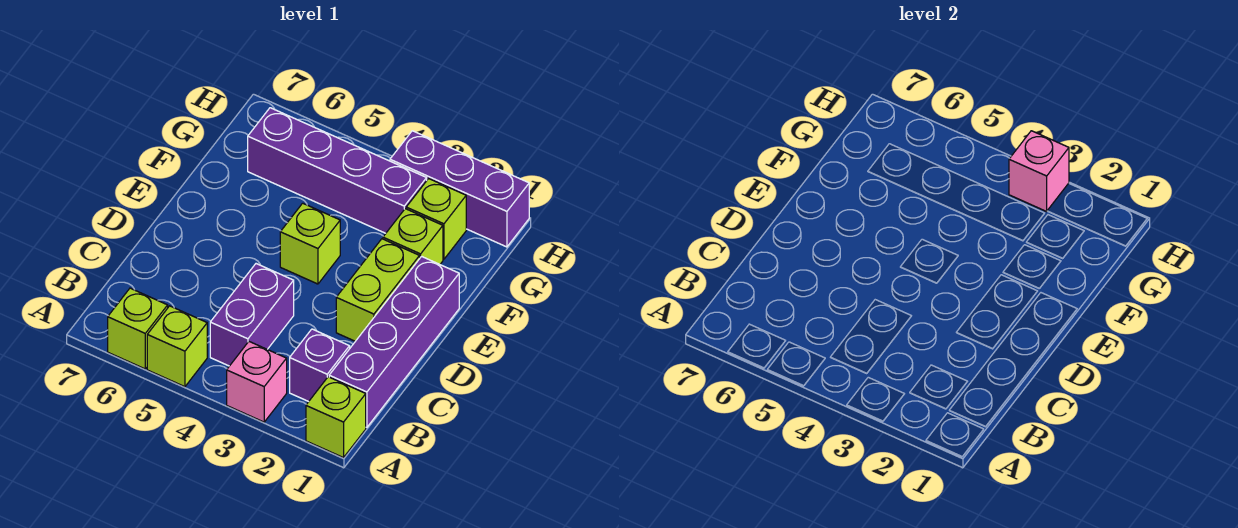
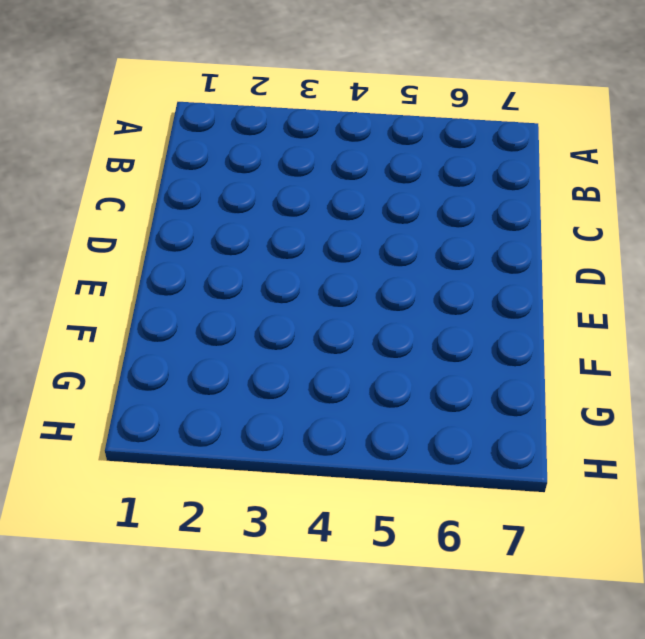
none -> lime 1x1 brick [306,377,366,458]
none -> pink 1x1 brick [227,342,287,422]
none -> lime 1x1 brick [147,306,207,387]

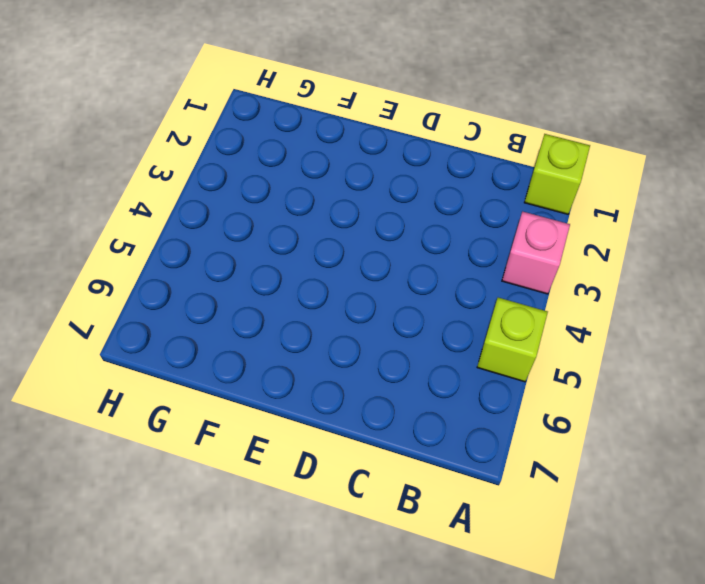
none -> lime 1x1 brick [108,288,168,369]
none -> purple 1x4 brick [329,256,459,427]
none -> purple 1x1 brick [290,329,350,402]

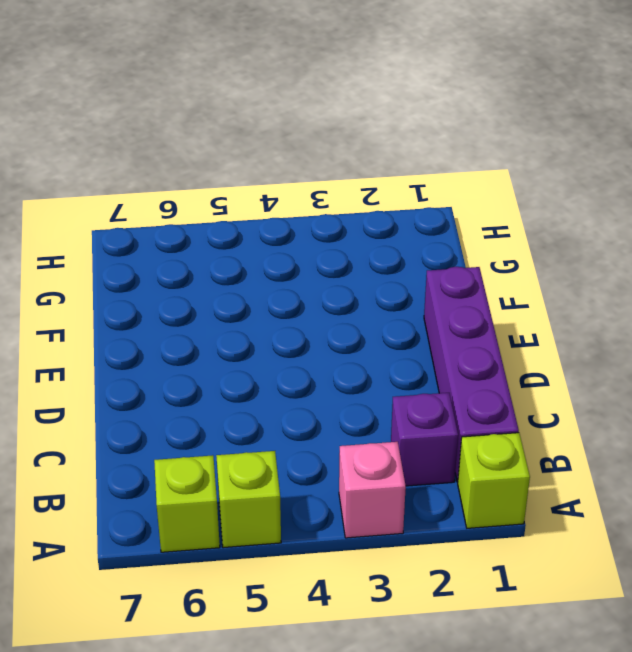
none -> purple 1x2 brick [210,264,294,366]
none -> lime 1x2 brick [336,239,420,341]
none -> lime 1x1 brick [280,203,340,284]

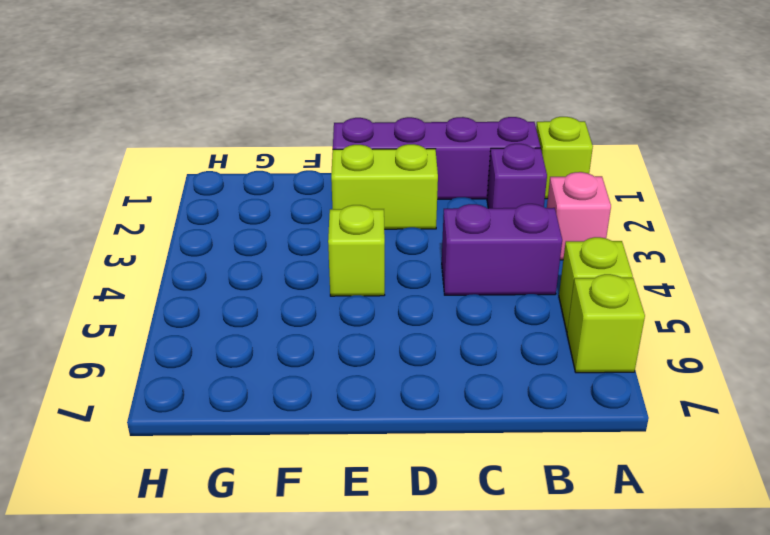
none -> lime 1x1 brick [383,209,443,264]
none -> lime 1x1 brick [406,179,466,259]
none -> purple 1x4 brick [248,108,427,233]

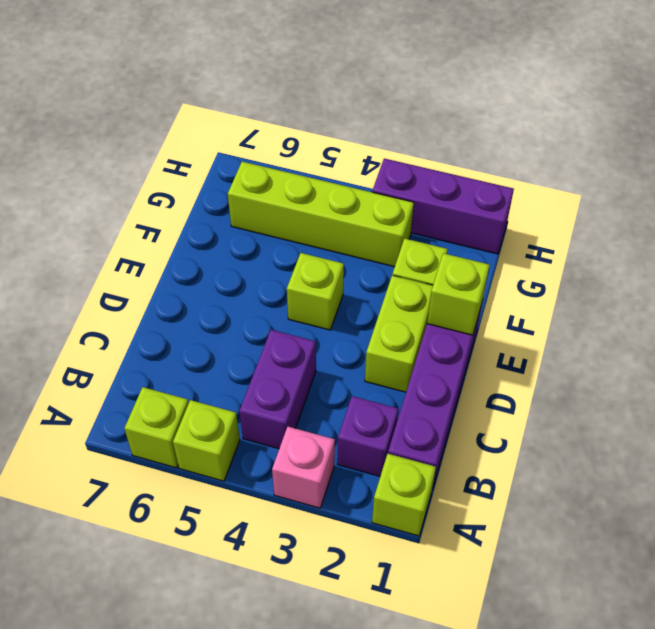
lime 1x1 brick [427,253,490,335] -> lime 1x1 brick moved to [406,179,466,259]
lime 1x4 brick [228,162,414,267] -> purple 1x4 brick [248,108,427,233]
none -> pink 1x1 brick [1009,131,1069,211]

